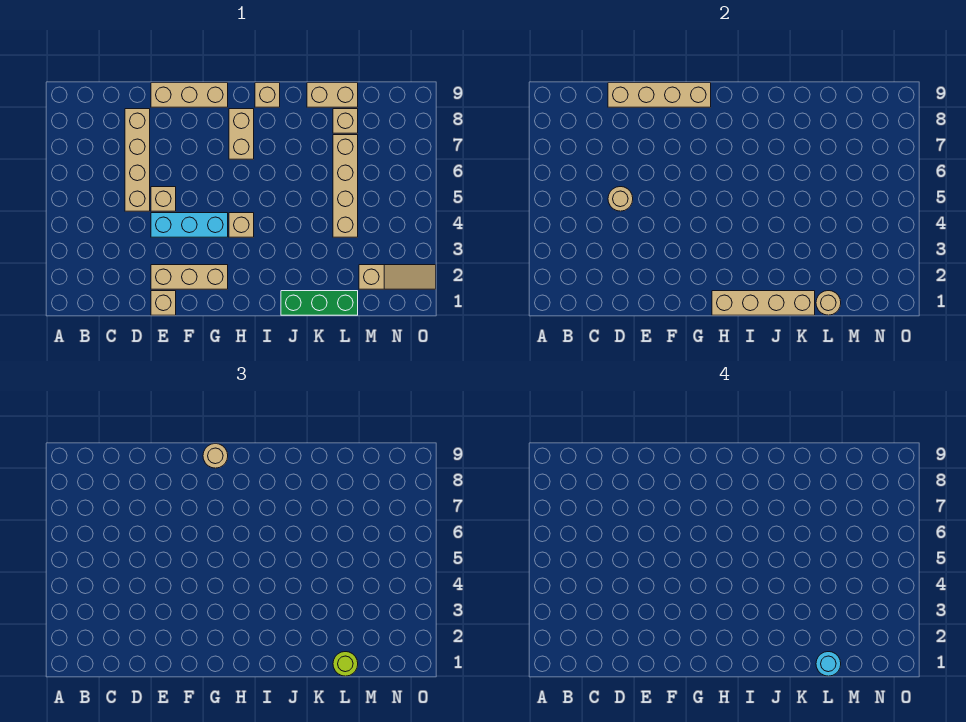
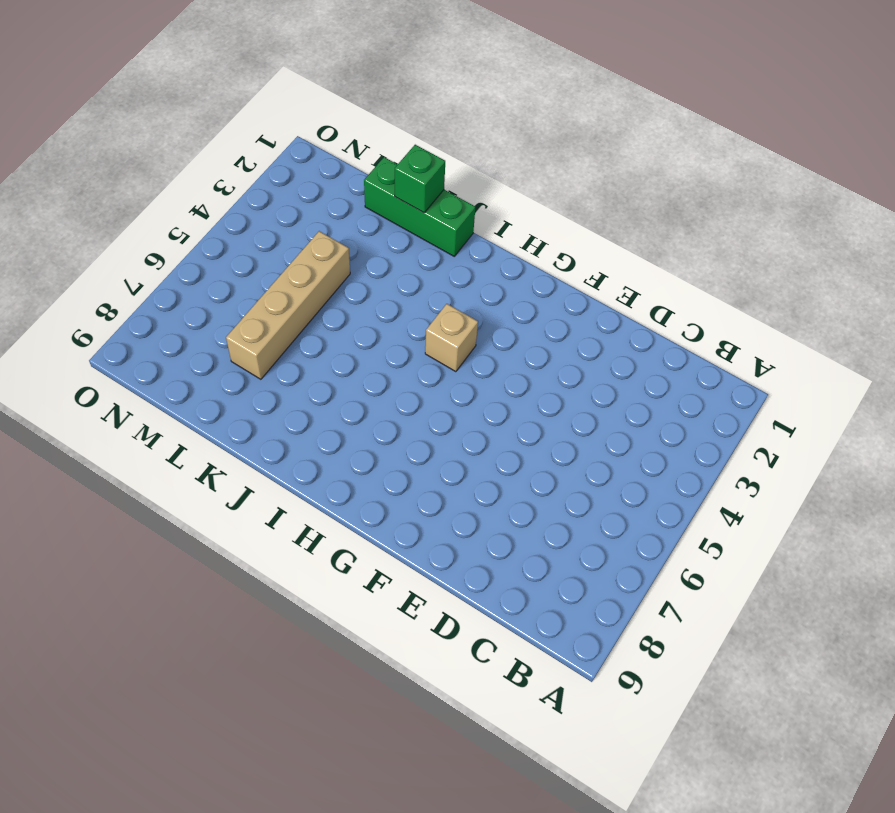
green 1x1 brick [395,145,445,213] -> tan 1x4 brick [712,291,815,315]
none -> tan 1x4 brick [125,109,150,211]
none -> tan 1x1 brick [151,291,176,315]
none -> tan 1x3 brick [151,265,228,289]

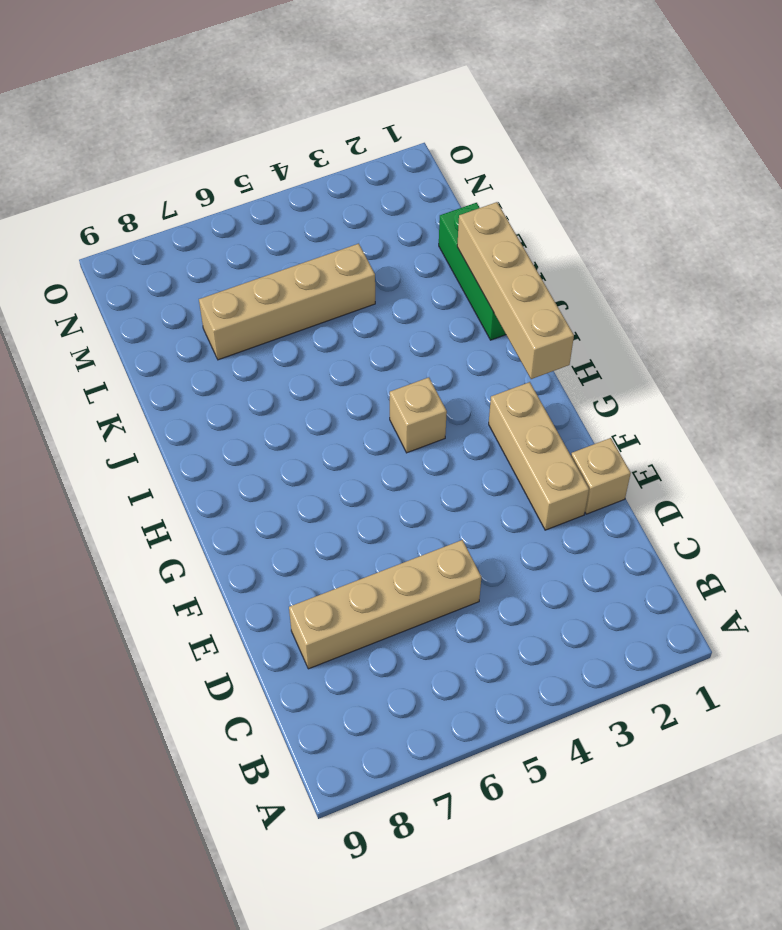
none -> cyan 1x3 brick [151,213,228,237]
none -> tan 1x1 brick [151,187,176,211]
none -> tan 1x3 brick [151,83,228,107]

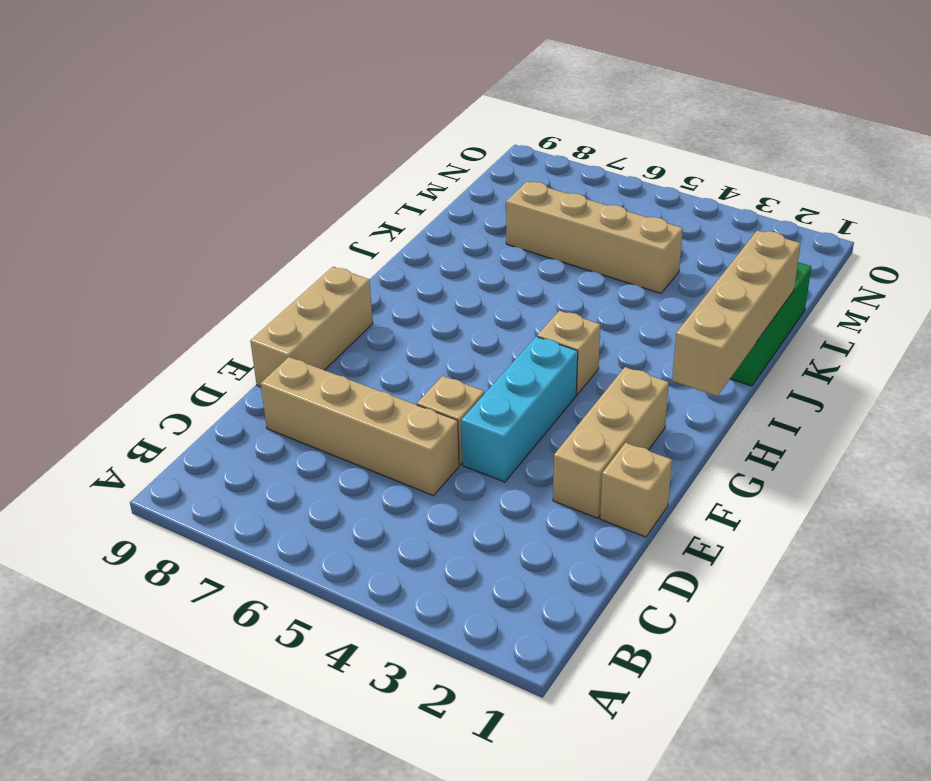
none -> tan 1x2 brick [229,109,254,159]
none -> tan 1x1 brick [255,83,280,107]
none -> tan 1x2 brick [307,83,358,107]

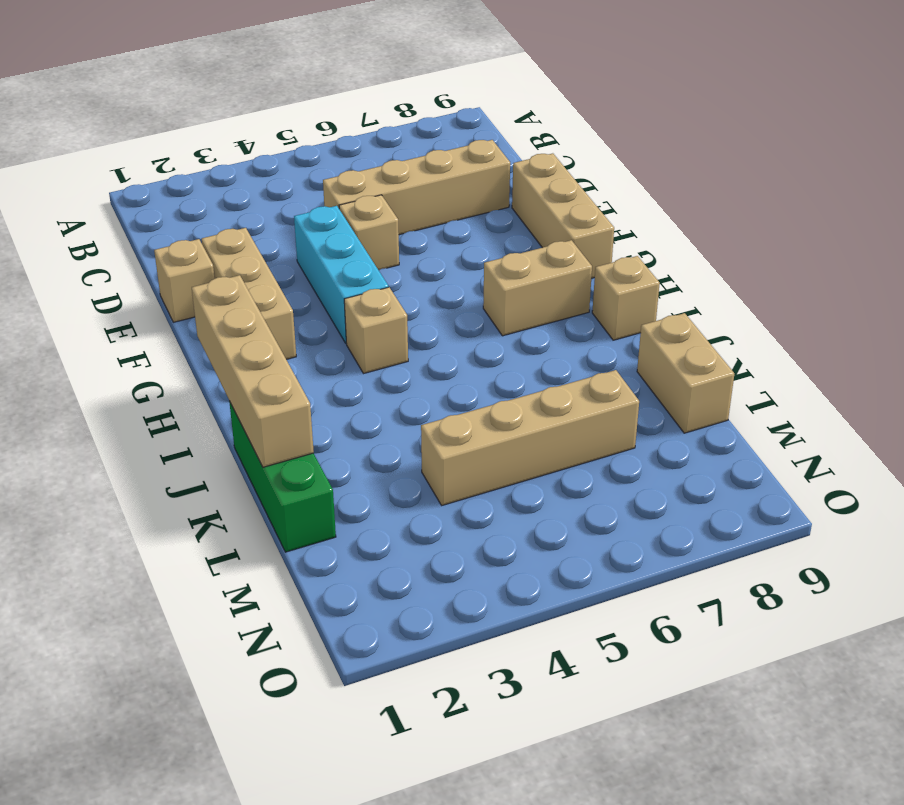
none -> tan 1x1 brick [333,109,358,133]
none -> tan 1x3 slope [359,265,436,289]
none -> tan 1x1 round brick [608,187,633,211]

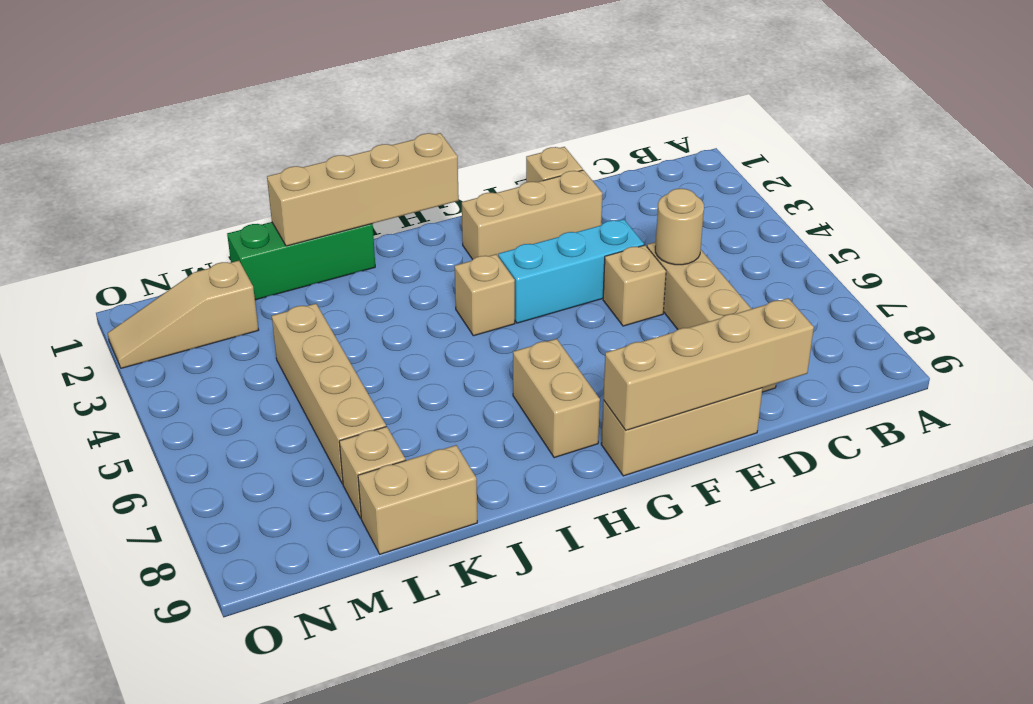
none -> tan 1x1 brick [255,83,280,107]
none -> tan 1x1 round brick [816,291,841,315]
none -> tan 1x1 round brick [203,444,228,468]

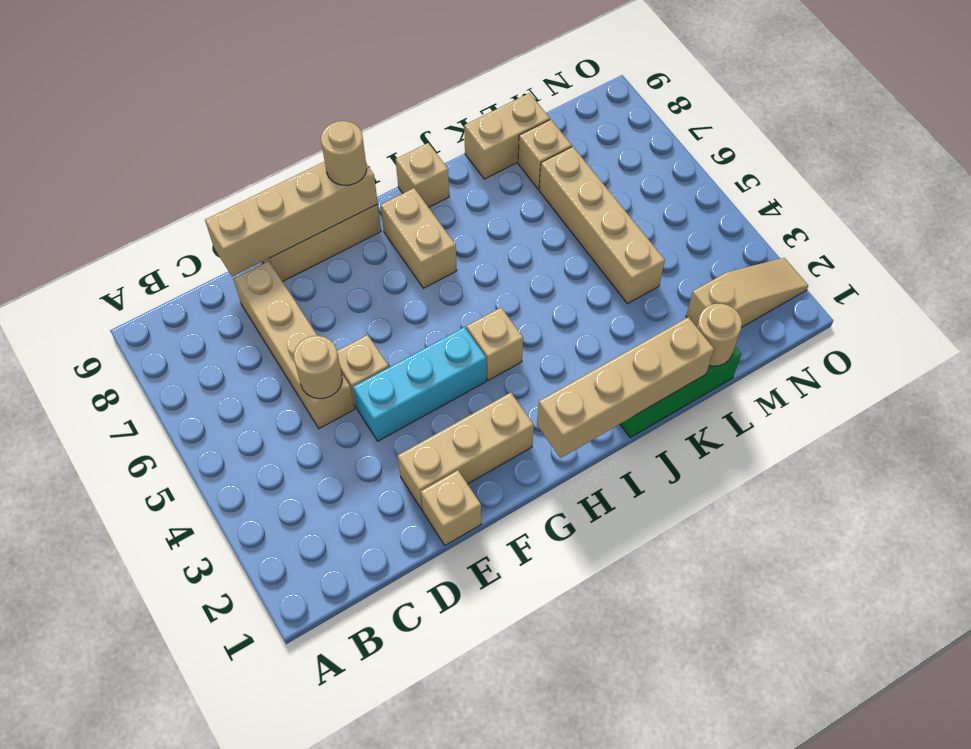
none -> lime 1x1 round brick [333,652,358,676]
none -> cyan 1x1 round brick [816,652,841,676]

